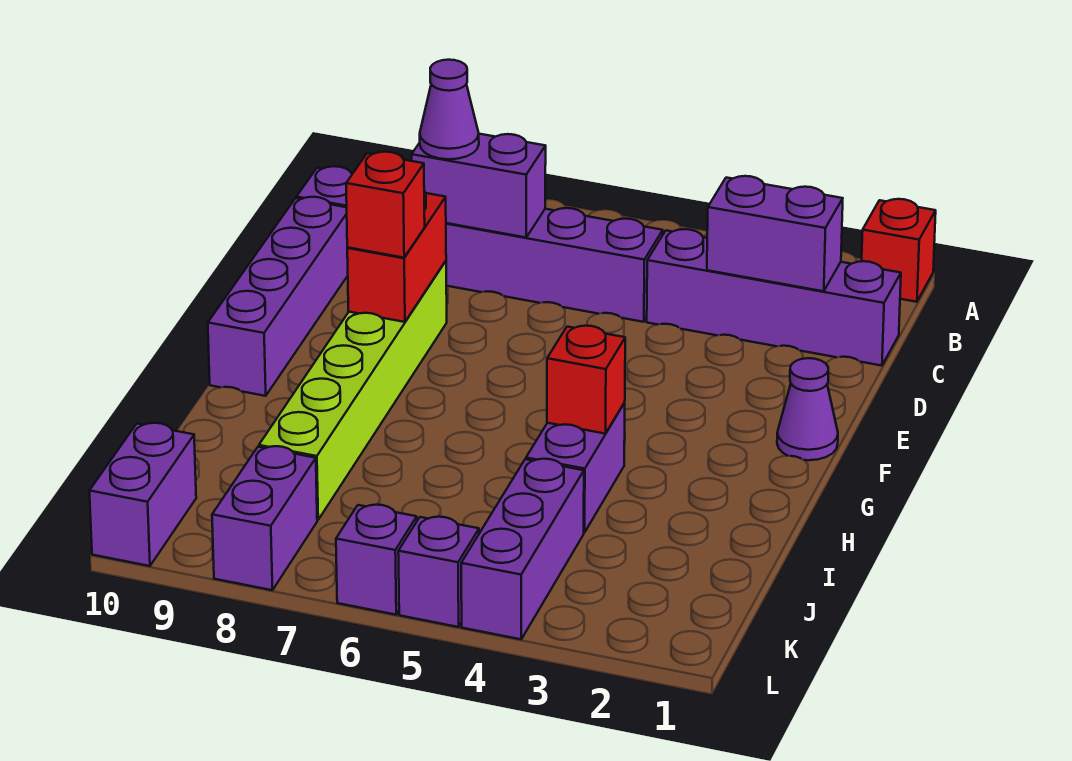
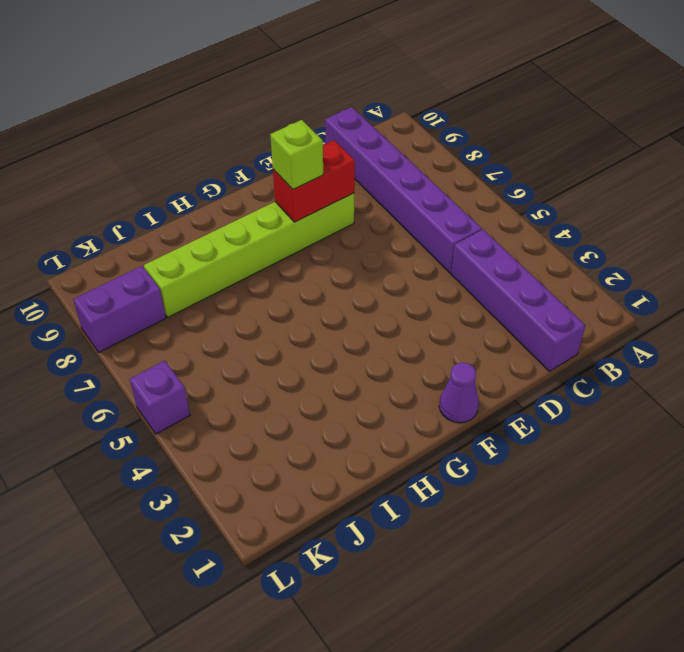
lime 1x1 brick [270,120,323,189] -> red 1x1 brick [346,152,425,258]
none -> red 1x1 brick [862,199,936,302]
none -> purple 1x4 brick [208,197,348,396]
none -> purple 1x2 brick [526,403,625,533]

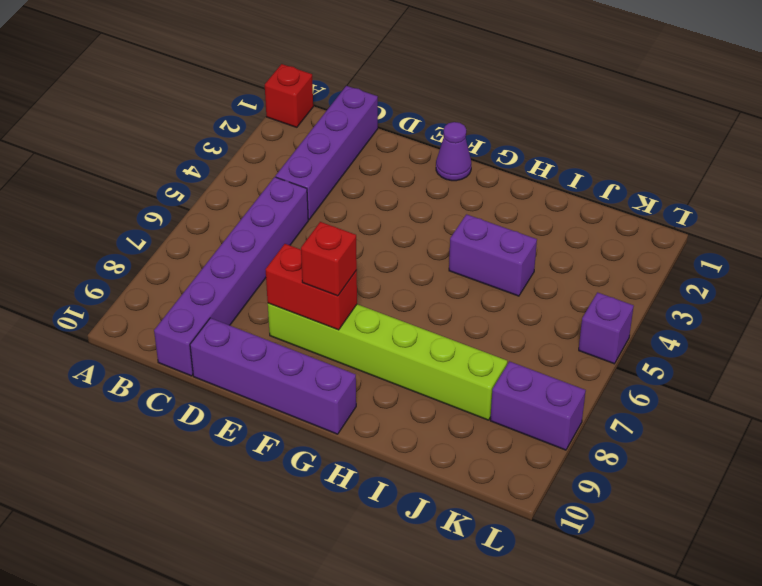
none -> purple 1x3 brick [461,459,584,639]
none -> purple 1x2 brick [89,423,196,566]
none -> purple 1x1 brick [336,505,417,615]

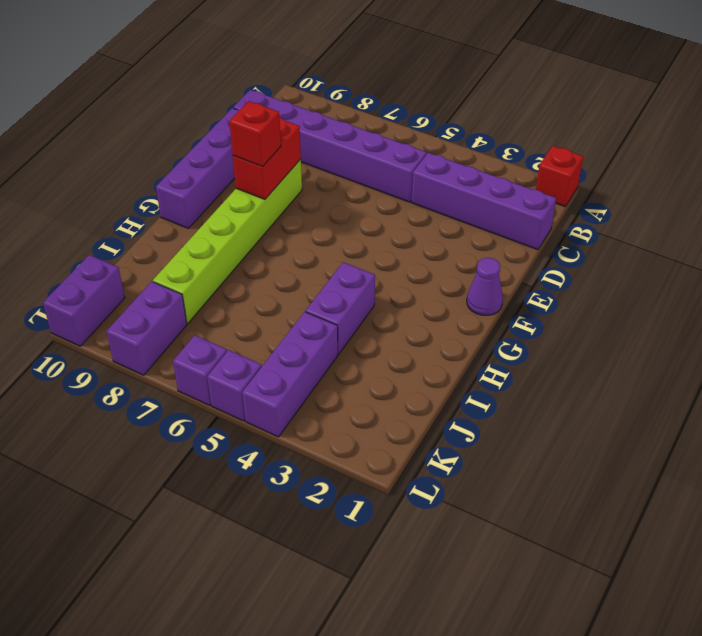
none -> purple 1x2 brick [707,176,843,291]
none -> purple 1x2 brick [412,134,546,237]
none -> red 1x1 brick [547,325,625,434]

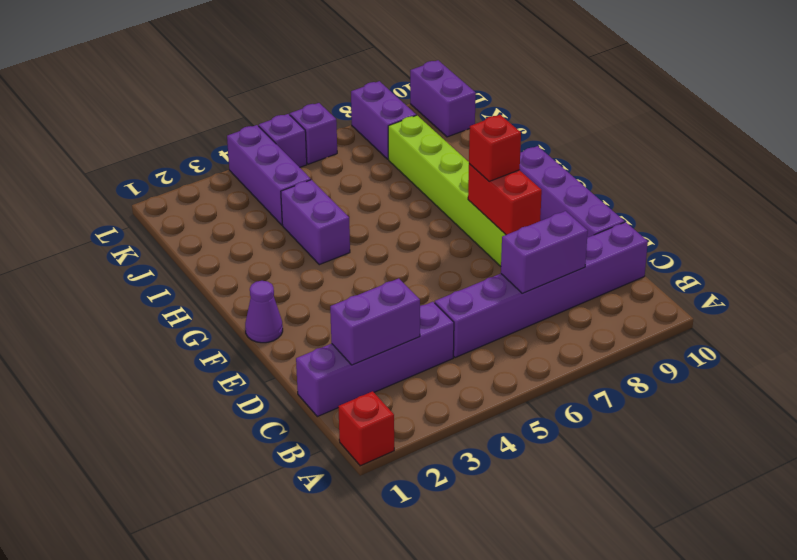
none -> red 1x1 brick [547,325,625,434]
none -> purple 1x1 cone [420,60,479,159]

